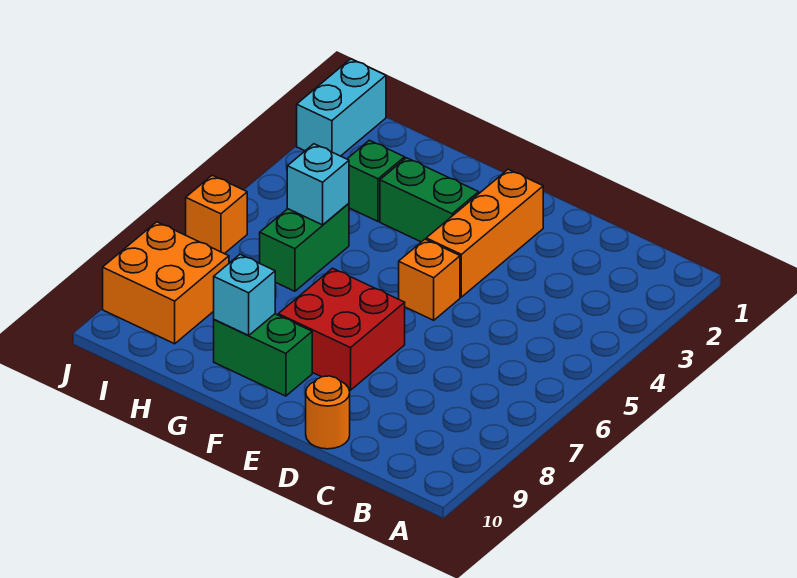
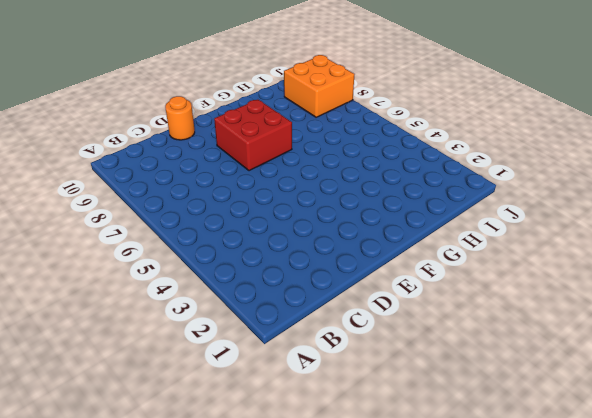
none -> orange 1x3 brick [426,169,543,297]
none -> orange 1x1 brick [399,239,460,320]
none -> green 1x2 brick [380,158,479,242]

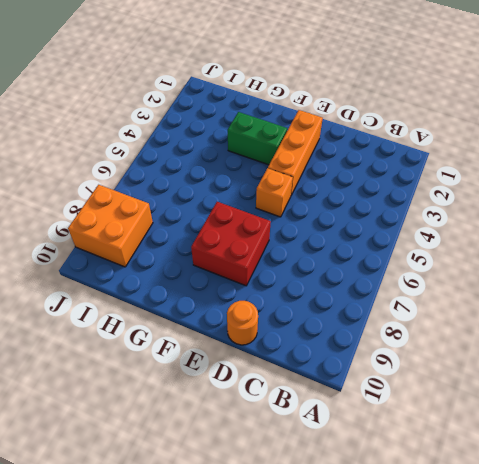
none -> green 1x2 brick [214,314,312,396]
none -> green 1x1 brick [348,140,405,221]
none -> green 1x2 brick [260,203,349,291]

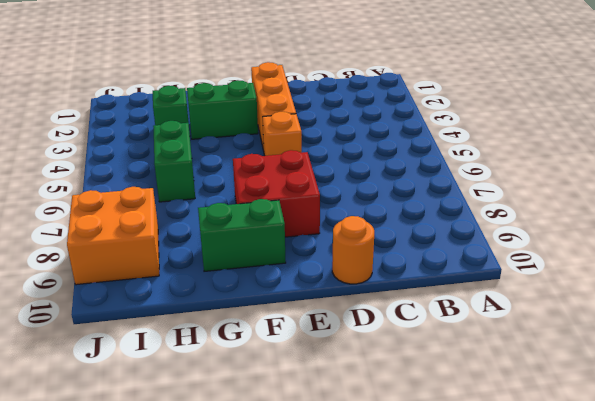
none -> cyan 1x2 brick [297,59,386,156]
none -> orange 1x1 brick [186,175,247,254]
none -> cyan 1x1 brick [214,254,275,336]

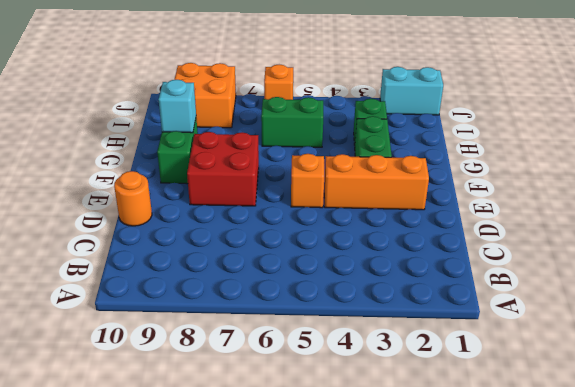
none -> cyan 1x1 brick [287,144,349,225]

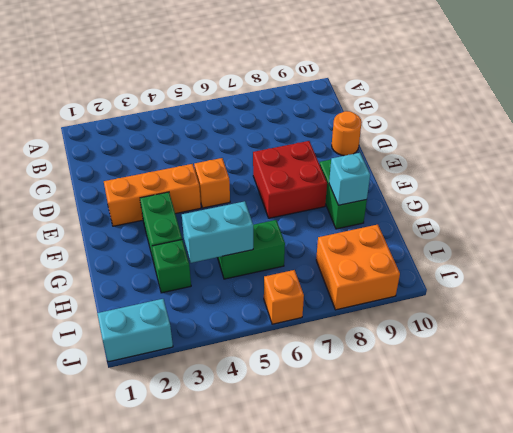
cyan 1x2 brick [182,201,253,263] -> cyan 1x1 brick [287,144,349,225]

